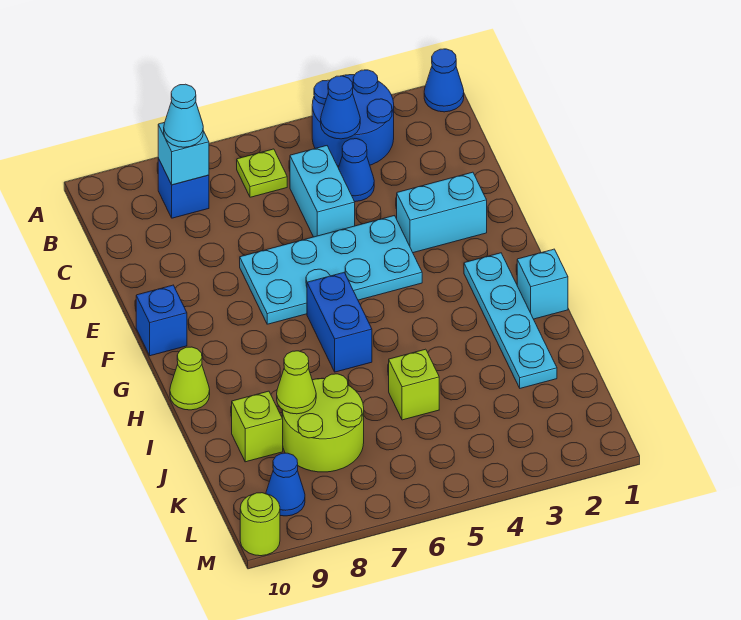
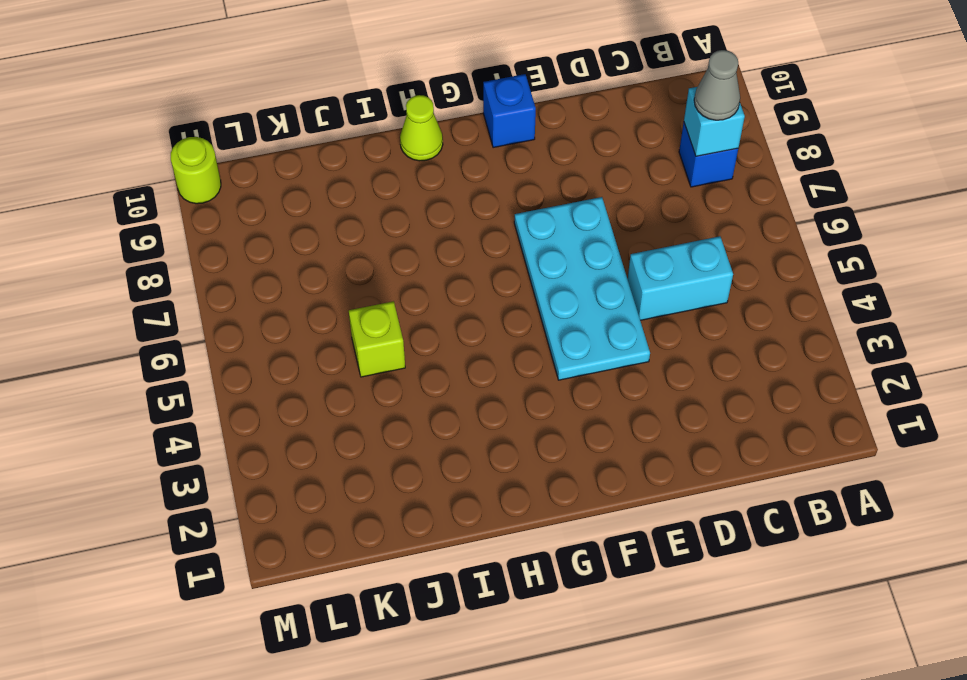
grey 1x1 cone [694,50,740,120] -> cyan 1x1 cone [164,84,203,147]
none -> blue 1x1 cone [424,49,464,112]
none -> blue 2x2 round brick [312,70,394,166]
none -> lime 1x1 plate [237,149,287,197]

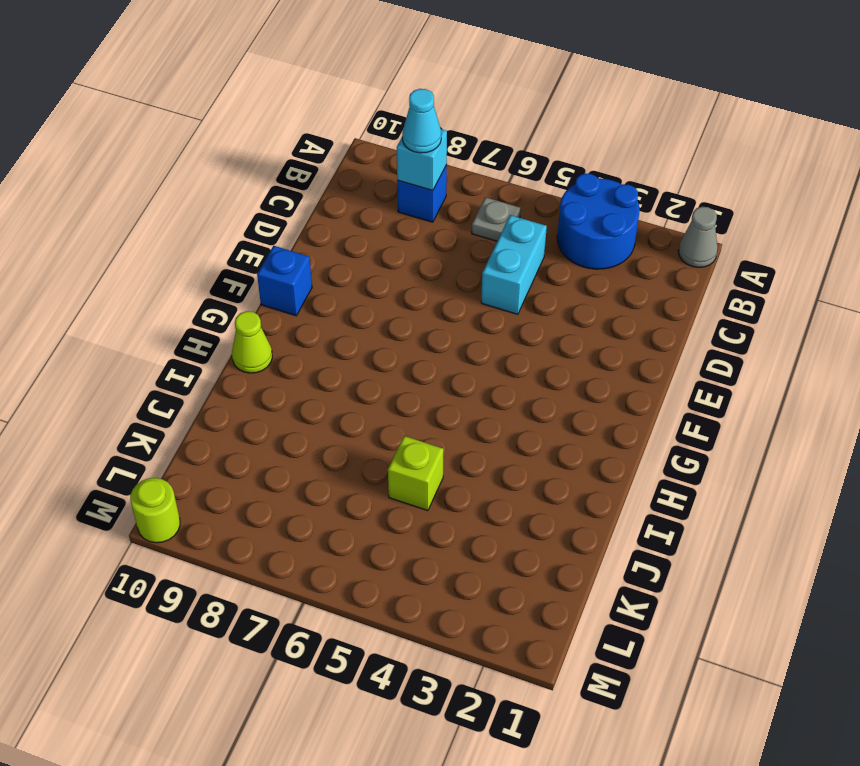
grey 1x1 cone [679,207,718,267] -> blue 1x1 cone [424,49,464,112]
grey 1x1 plate [472,197,520,241] -> lime 1x1 plate [237,149,287,197]
none -> blue 1x1 cone [339,139,374,202]
none -> cyan 1x2 brick [397,172,487,253]
none -> cyan 2x4 plate [240,216,422,324]

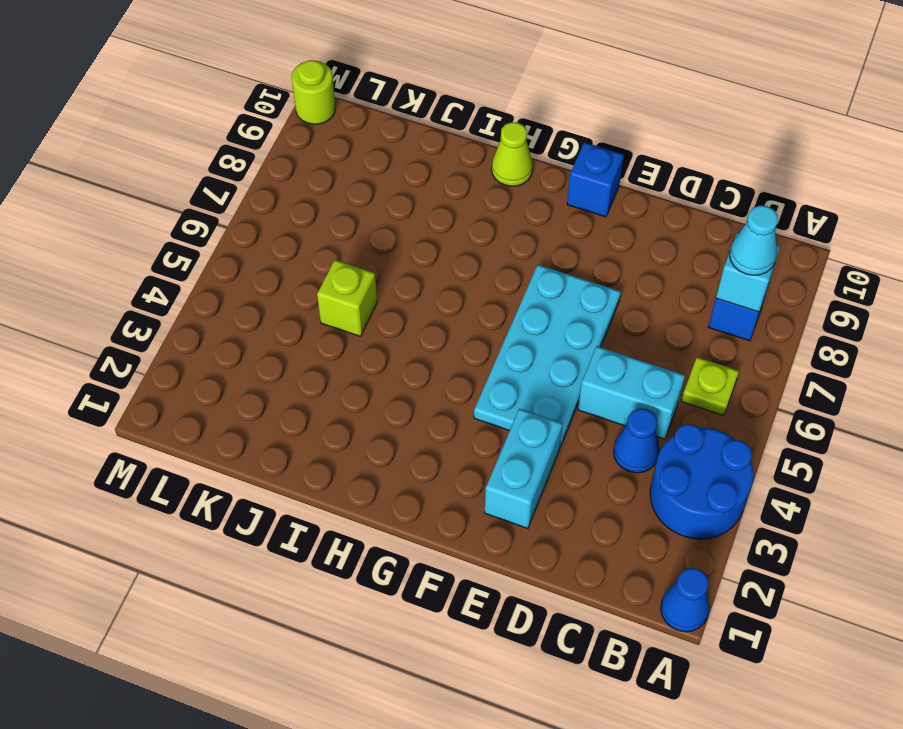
none -> cyan 1x4 plate [464,253,557,388]
none -> blue 1x2 brick [307,273,372,372]
none -> cyan 1x1 brick [517,249,568,319]

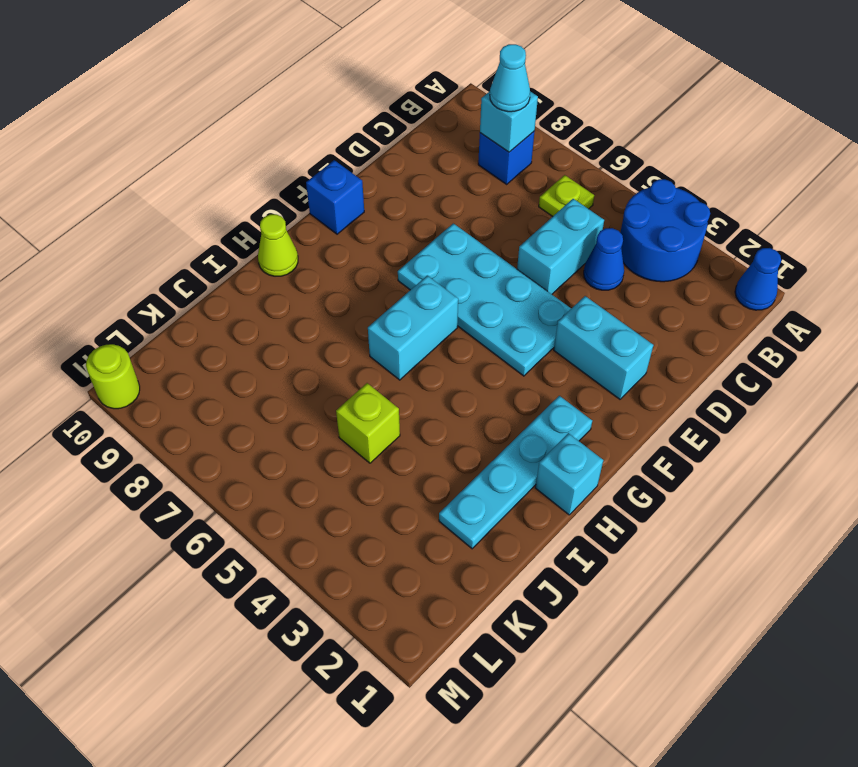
cyan 1x2 brick [368,276,458,380] -> blue 1x2 brick [307,273,372,372]
none -> lime 2x2 round brick [282,374,364,472]
none -> lime 1x1 brick [232,391,283,462]
none -> blue 1x1 cone [266,453,305,516]

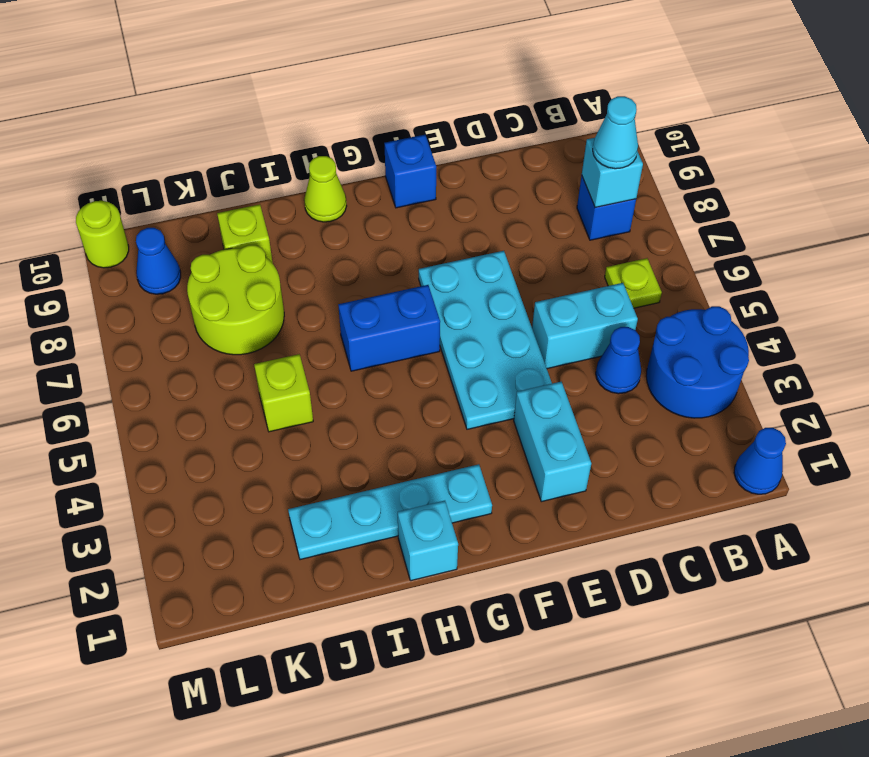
none -> blue 1x1 cone [321,76,360,139]
none -> lime 1x1 cone [277,351,316,414]

